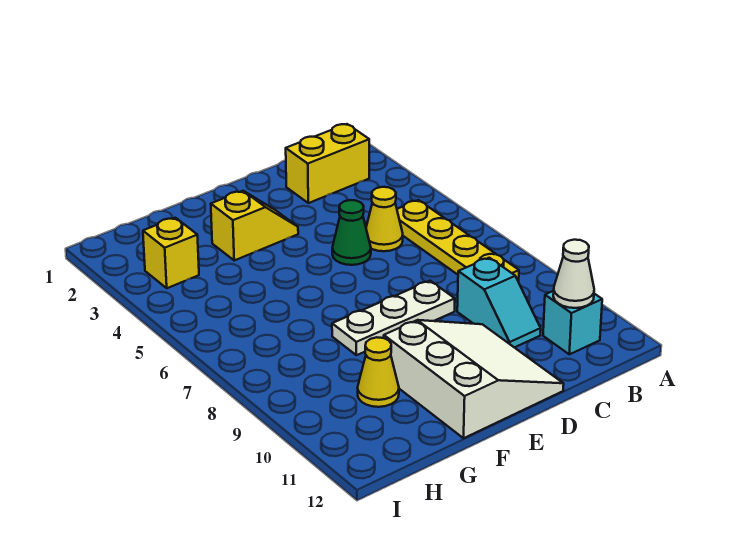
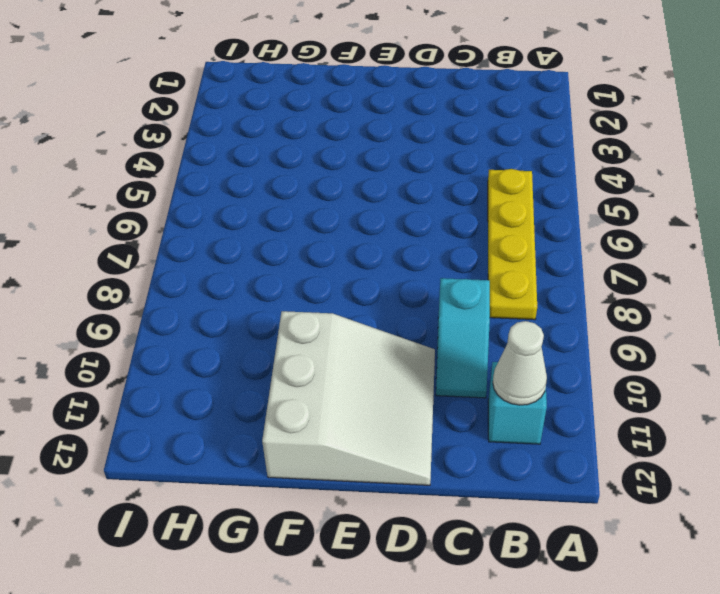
none -> yellow 1x2 brick [286,124,369,203]
none -> yellow 1x1 cone [366,187,403,251]
none -> green 1x1 cone [332,200,371,265]

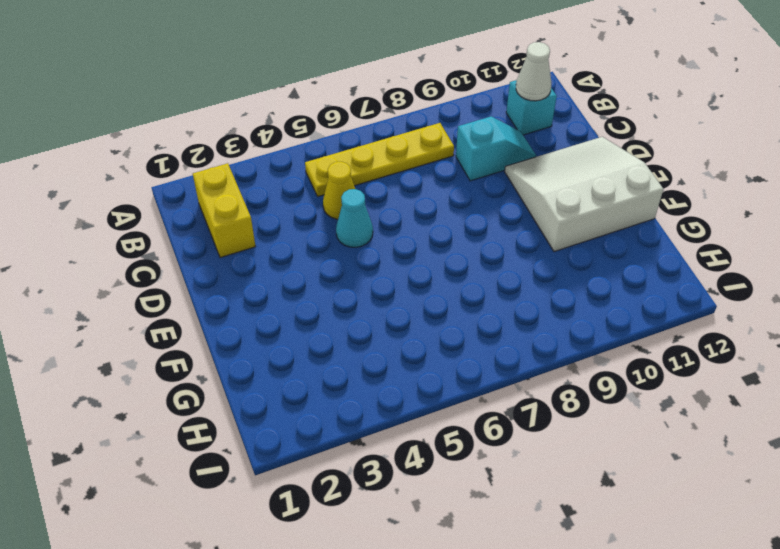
cyan 1x1 cone [336,189,373,247] -> green 1x1 cone [332,200,371,265]
none -> white 1x3 plate [332,281,455,355]
none -> yellow 1x2 slope [211,191,298,260]
none -> yellow 1x1 cone [358,337,399,407]

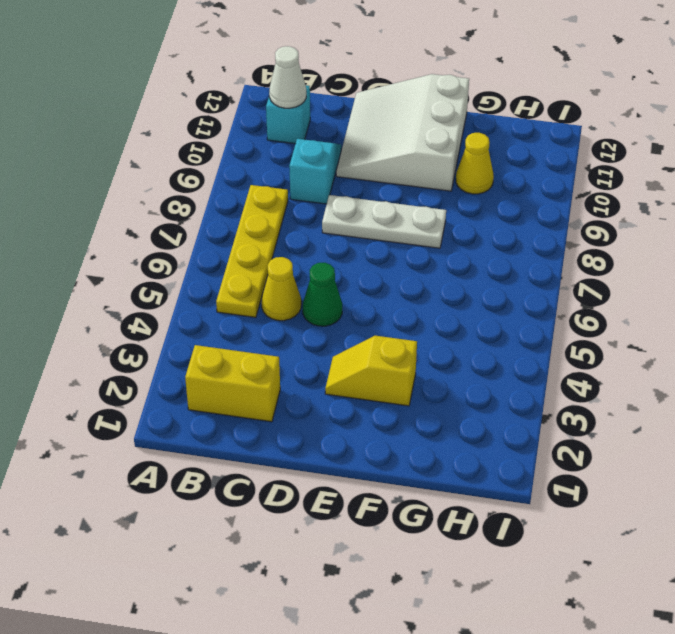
none -> yellow 1x1 brick [143,218,199,288]

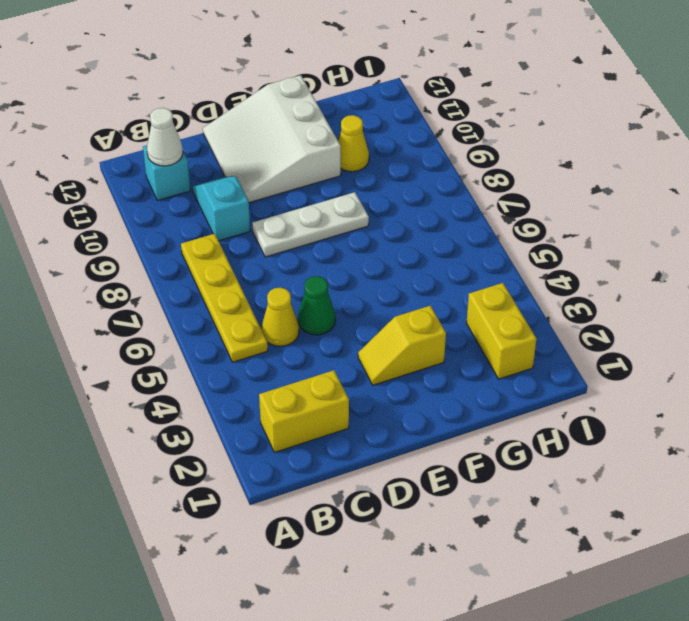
yellow 1x2 brick [467,283,536,379] -> yellow 1x1 brick [143,218,199,288]

